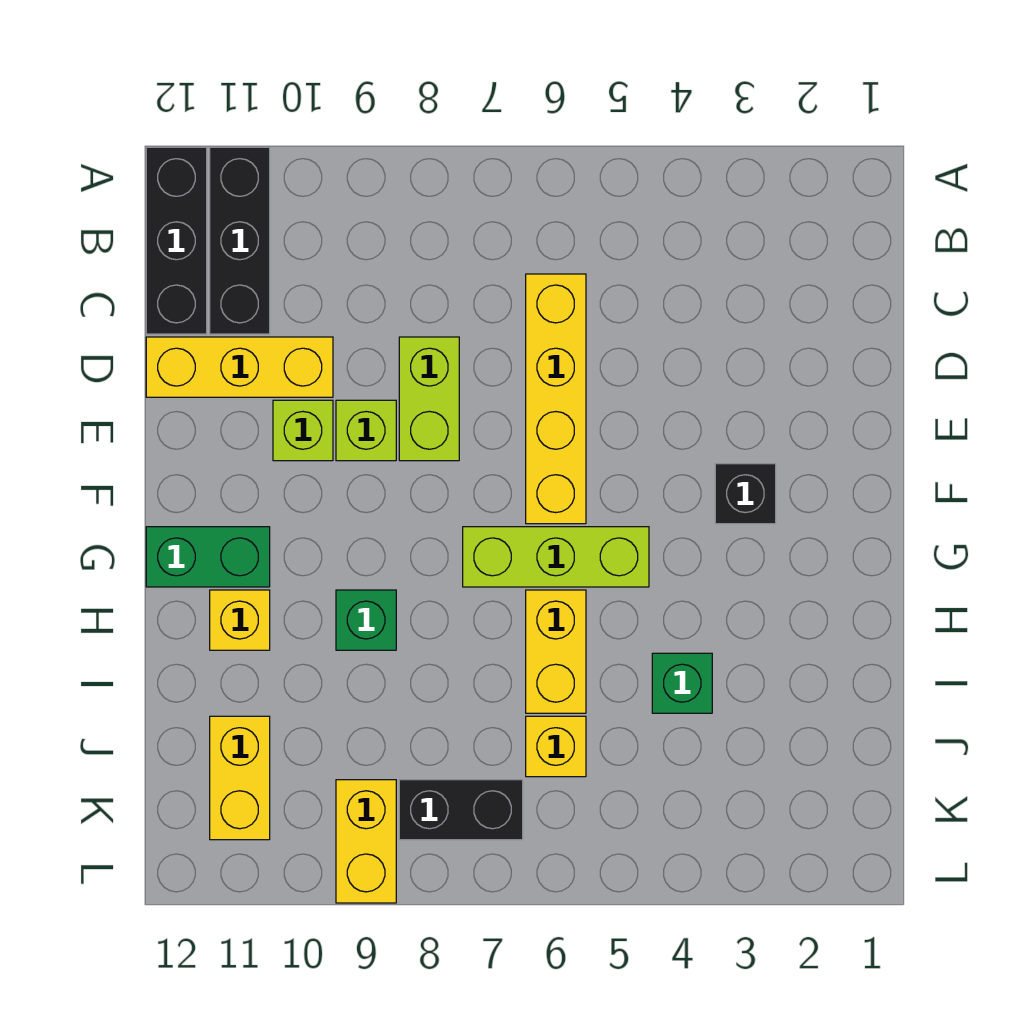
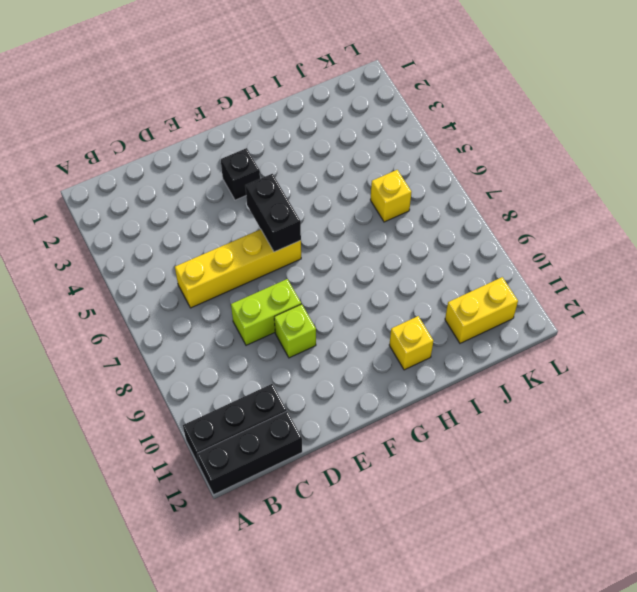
black 1x2 brick [245,174,301,252] -> black 1x2 brick moved to [399,780,523,840]
none -> yellow 1x3 brick [146,337,333,397]
none -> lime 1x1 brick [273,400,333,461]
none -> lime 1x3 brick [463,527,649,587]

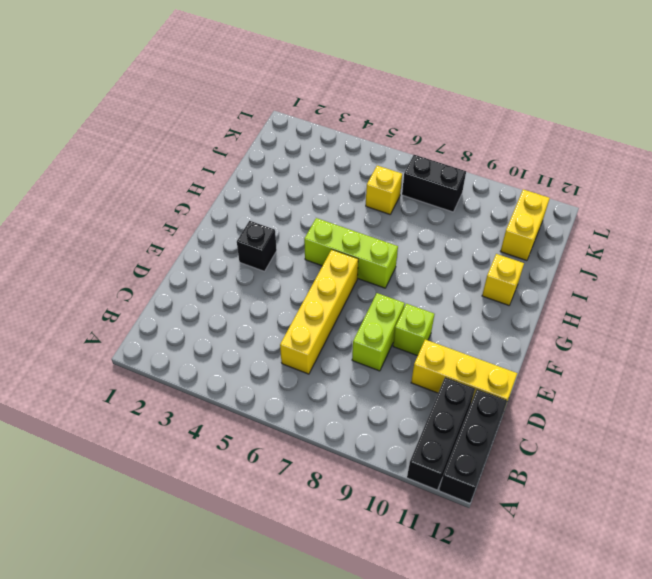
none -> lime 1x1 brick [273,400,333,461]
none -> green 1x2 brick [146,527,270,587]
none -> yellow 1x2 brick [526,590,586,713]

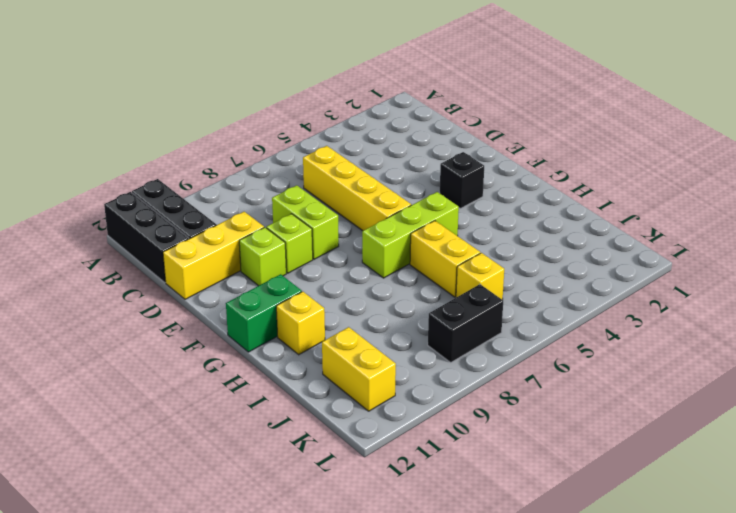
none -> green 1x1 brick [336,590,396,650]
none -> green 1x1 brick [652,653,712,713]
none -> yellow 1x2 brick [336,780,396,903]

